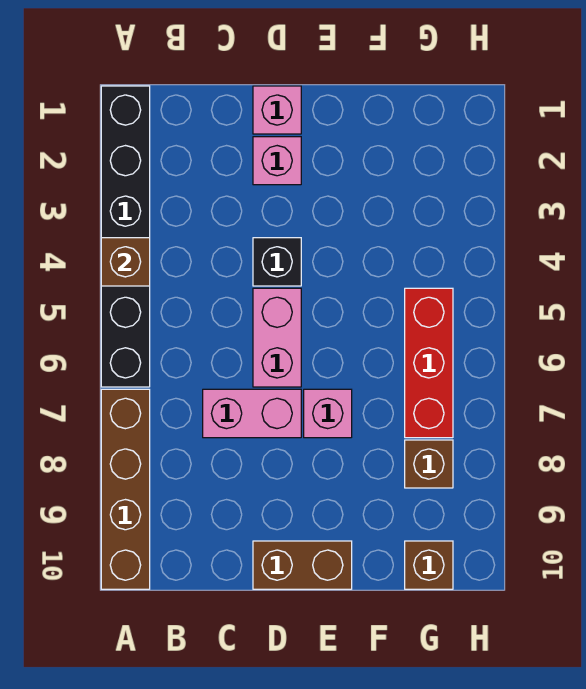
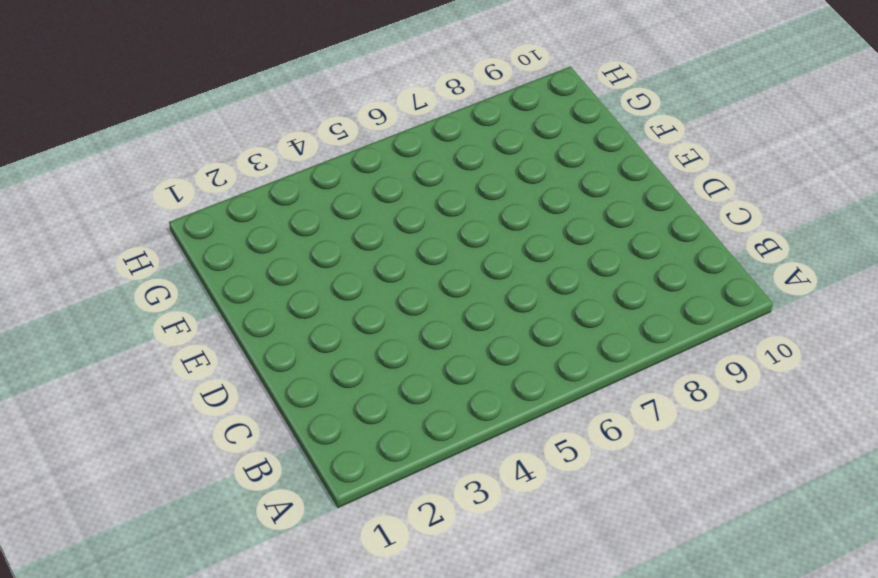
none -> black 1x6 brick [101,86,150,387]
none -> brown 1x4 brick [101,389,150,589]
none -> pink 1x2 brick [203,389,301,438]

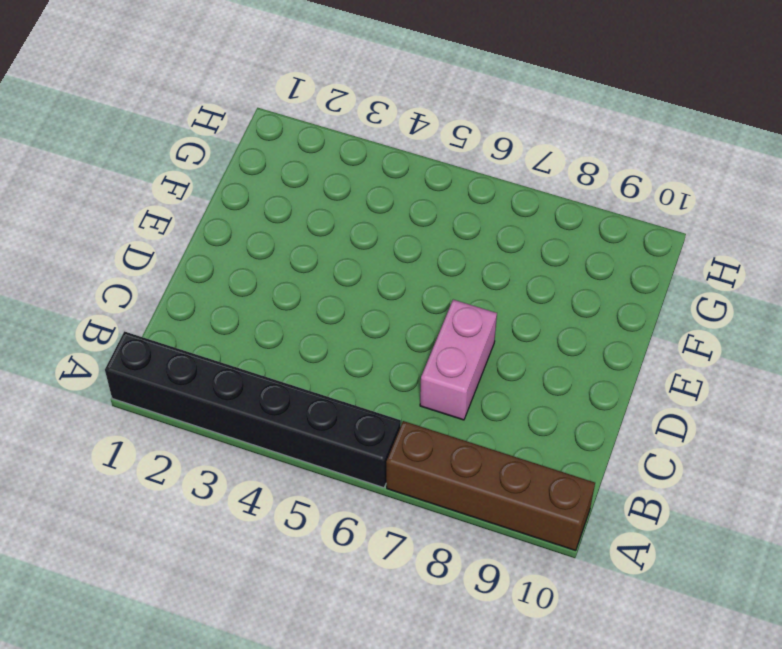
none -> pink 1x1 brick [253,86,301,134]
none -> pink 1x1 brick [253,137,301,185]
none -> black 1x1 brick [253,238,301,286]

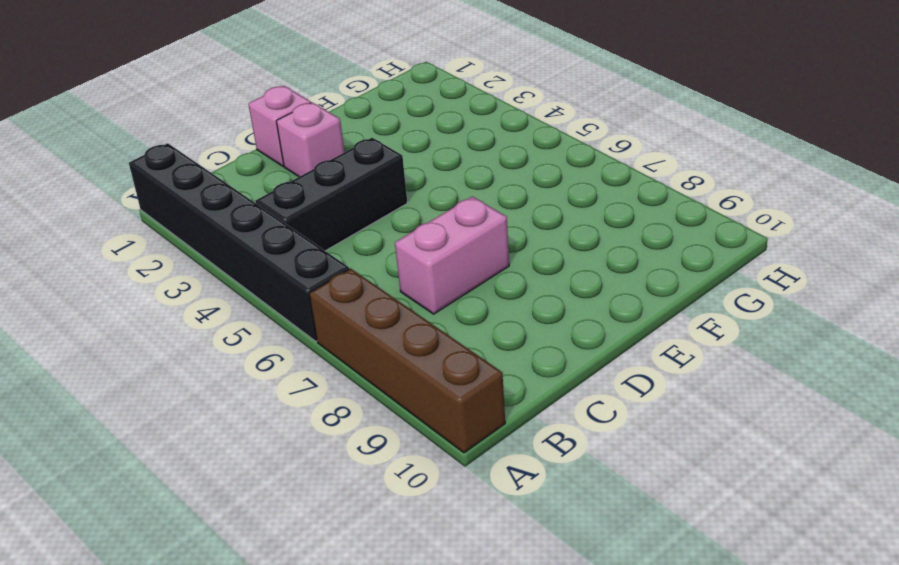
black 1x3 brick [255,138,407,251] -> black 1x1 brick [253,238,301,286]
none -> pink 1x2 brick [253,288,301,387]
none -> brown 1x2 brick [253,541,352,589]
none -> pink 1x1 brick [304,389,352,438]

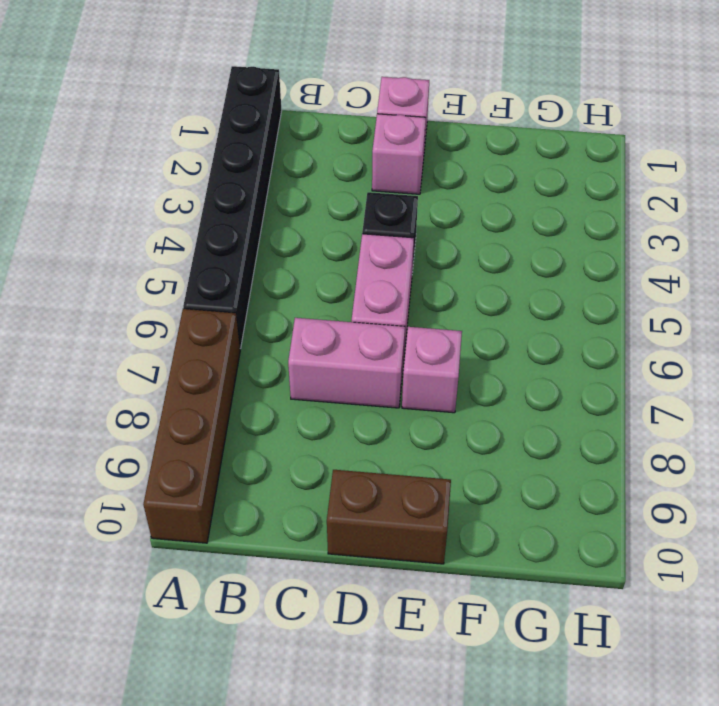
none -> red 1x3 brick [405,288,453,438]
none -> brown 1x1 brick [405,440,453,488]
none -> brown 1x1 brick [405,541,453,589]

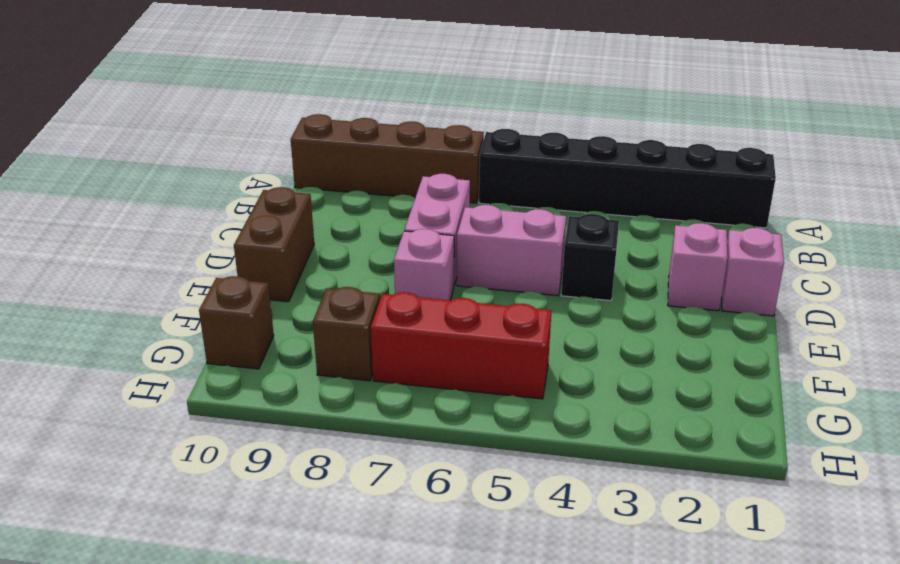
none -> brown 1x1 brick [101,238,150,286]

